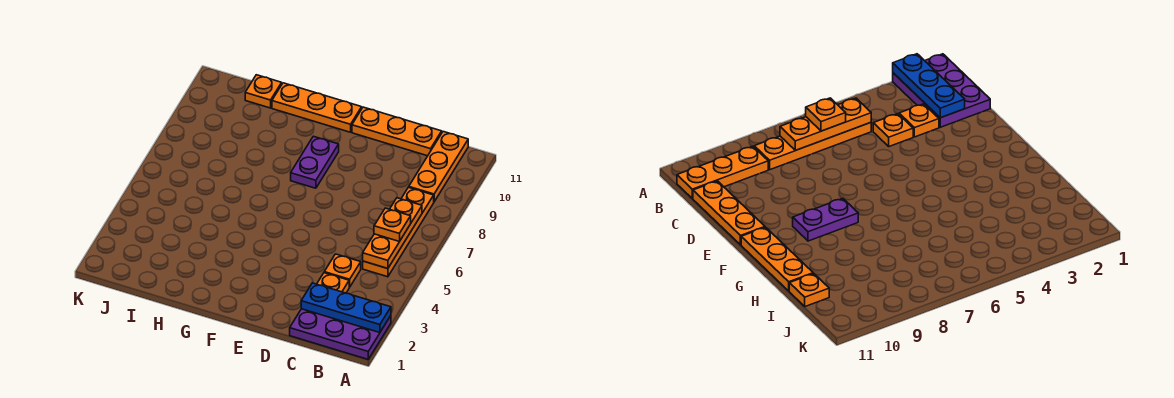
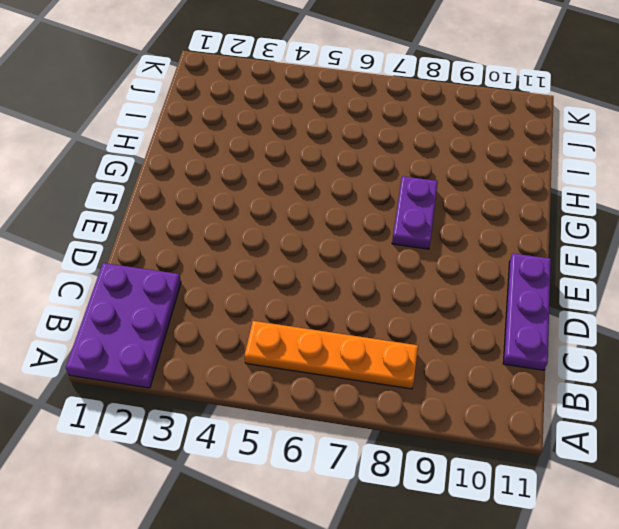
purple 1x3 plate [503,253,551,370] -> orange 1x3 plate [352,107,442,156]
purple 1x2 plate [392,176,438,249] -> purple 1x2 plate turned to [291,136,339,188]
none -> orange 1x3 plate [409,132,468,201]
none -> orange 1x1 plate [317,273,349,293]
none -> orange 1x1 plate [324,254,361,287]

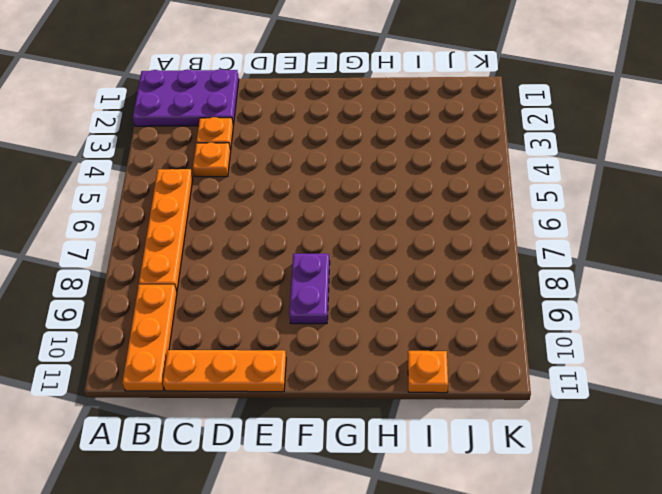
none -> orange 1x3 plate [272,83,362,132]
none -> blue 1x3 plate [301,283,391,333]
none -> orange 1x3 plate [363,198,422,269]

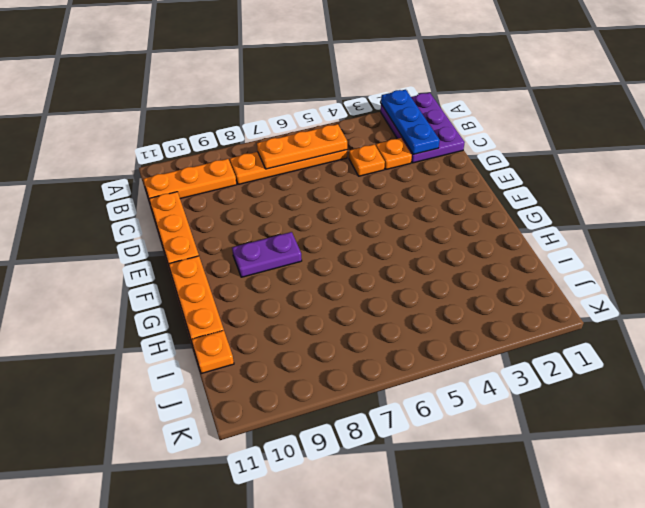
none -> orange 1x1 plate [374,208,411,241]

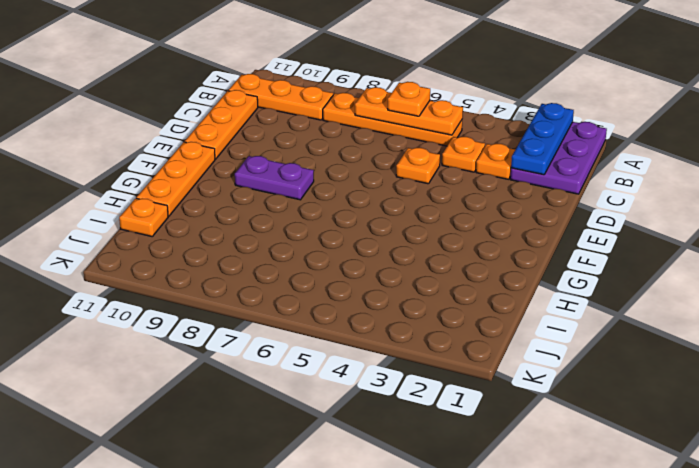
orange 1x1 plate [396,148,440,184] -> none

